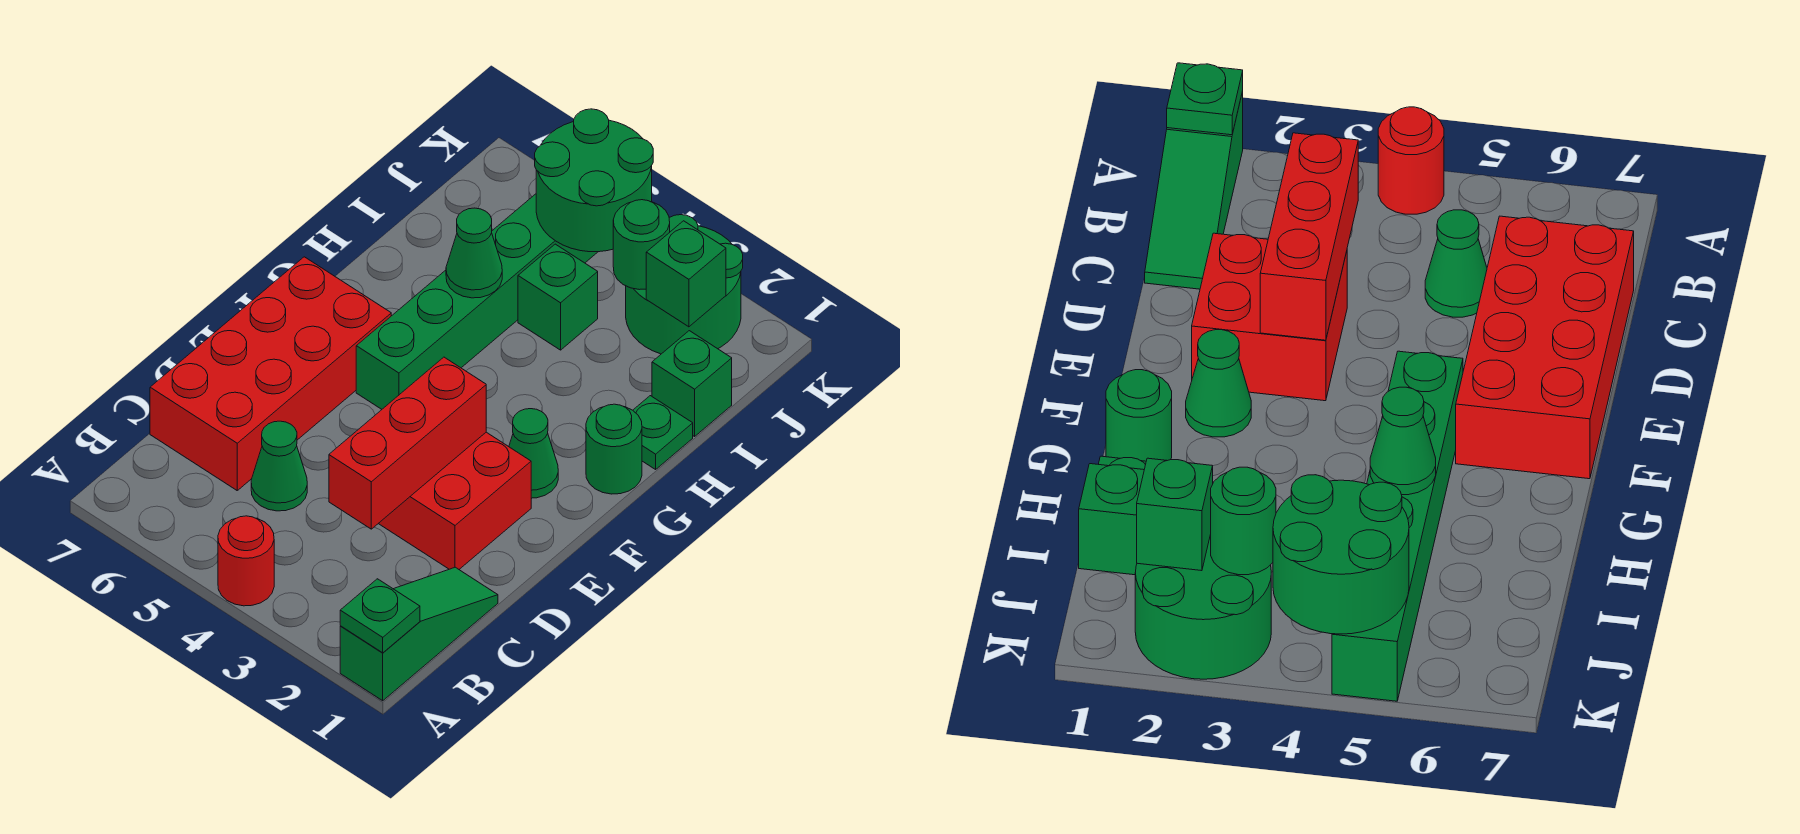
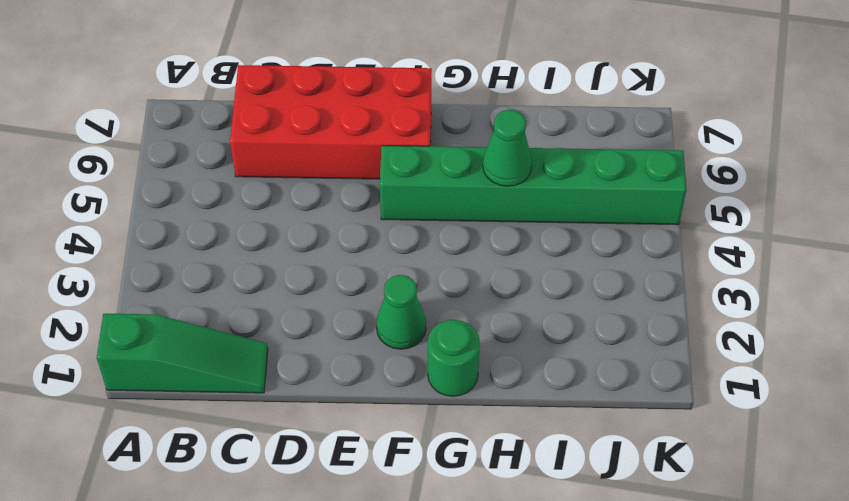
none -> red 1x1 round brick [218,516,274,606]
none -> green 1x1 cone [251,421,307,511]
none -> red 2x2 brick [378,432,531,569]

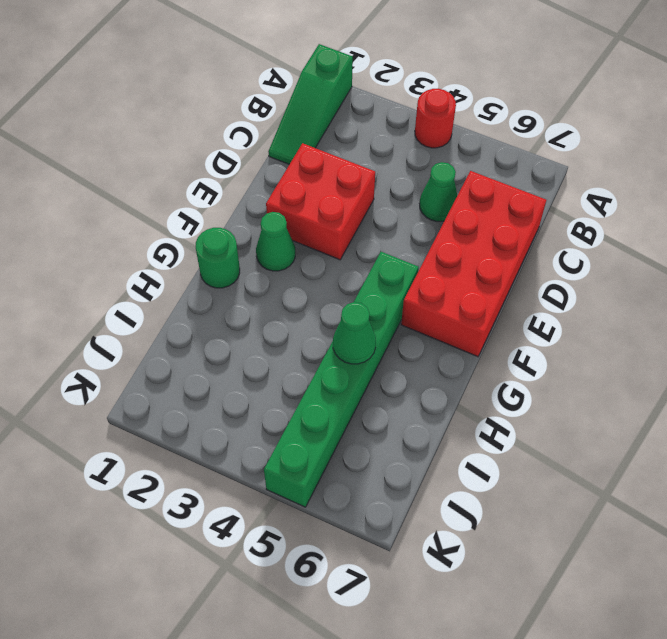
none -> green 1x1 plate [633,396,693,469]
none -> green 1x1 brick [652,331,732,436]
none -> green 1x1 brick [518,244,598,350]

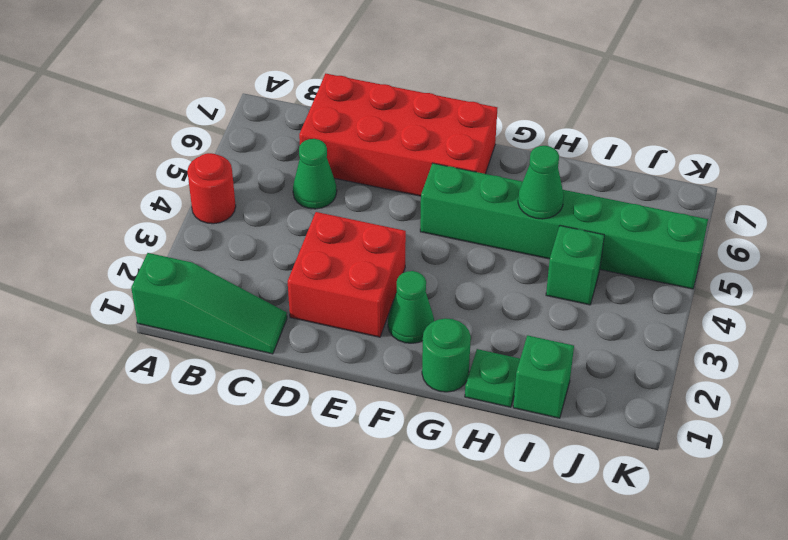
none -> green 2x2 round brick [626,215,743,354]
none -> green 1x1 plate [340,579,420,653]
none -> red 1x3 brick [329,357,486,529]

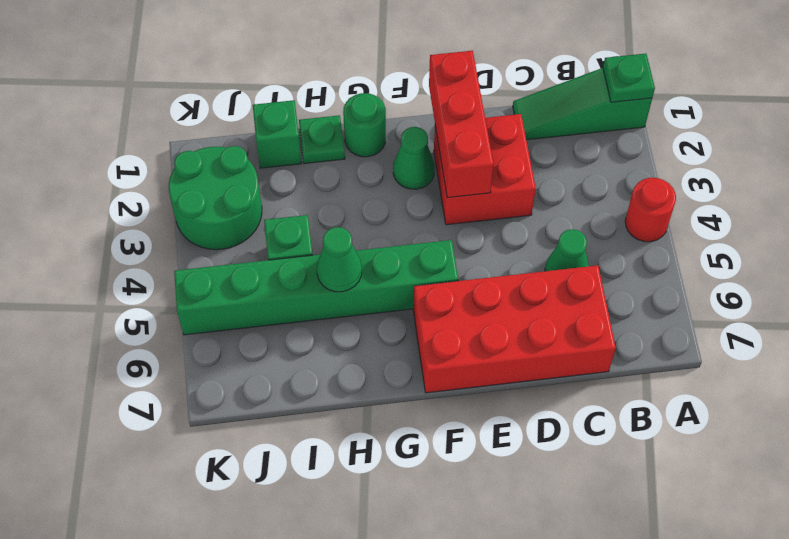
red 1x3 brick [429,51,494,198] -> red 1x3 brick turned to [329,357,486,529]
none -> green 1x1 brick [646,221,726,327]
none -> green 1x1 round brick [613,200,670,290]
none -> green 2x2 round brick [535,109,653,252]

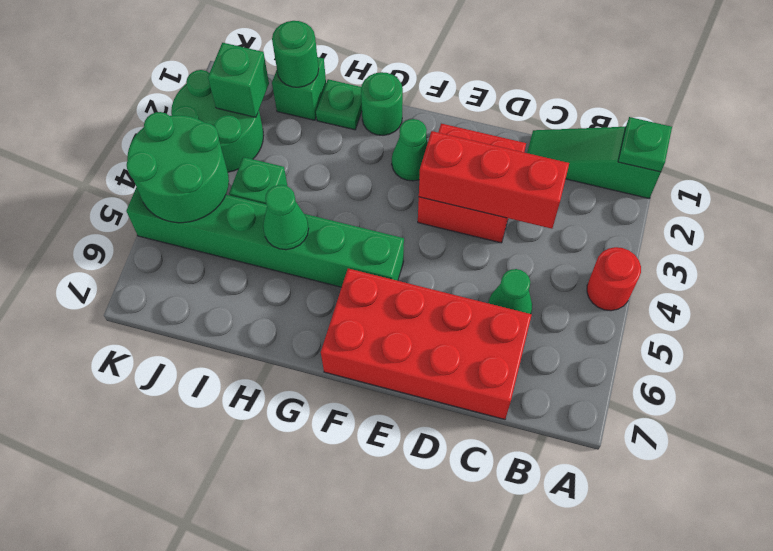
green 1x1 round brick [272,21,319,87] -> green 1x1 round brick moved to [613,200,670,290]

